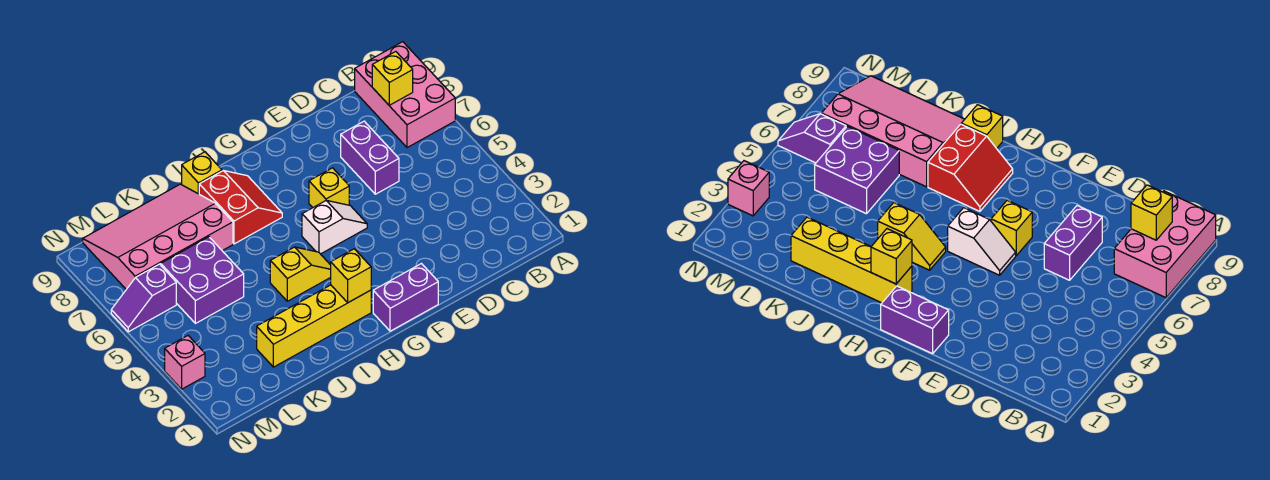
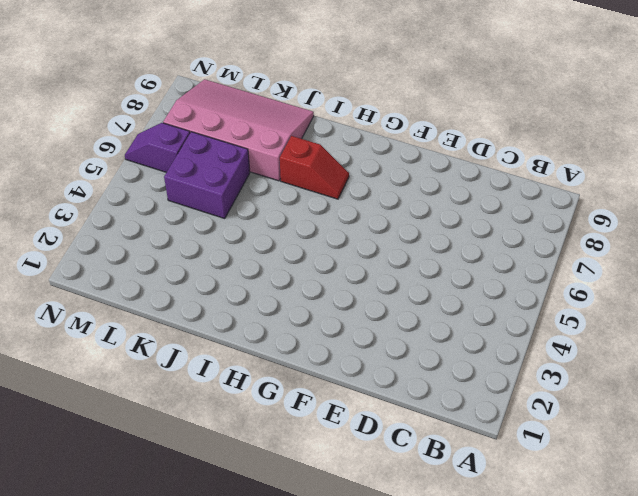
red 1x2 slope [280,136,349,199] -> red 2x2 slope [199,171,282,244]
none -> pink 2x3 brick [355,42,455,148]
none -> purple 1x2 brick [341,121,399,194]
none -> purple 1x2 brick [373,264,438,331]

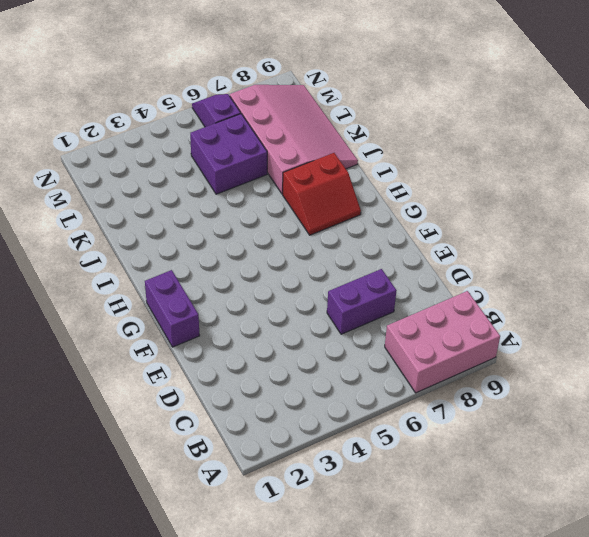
none -> white 1x2 slope [302,200,367,254]
none -> yellow 1x1 brick [309,168,349,208]
none -> yellow 1x4 brick [257,285,371,367]

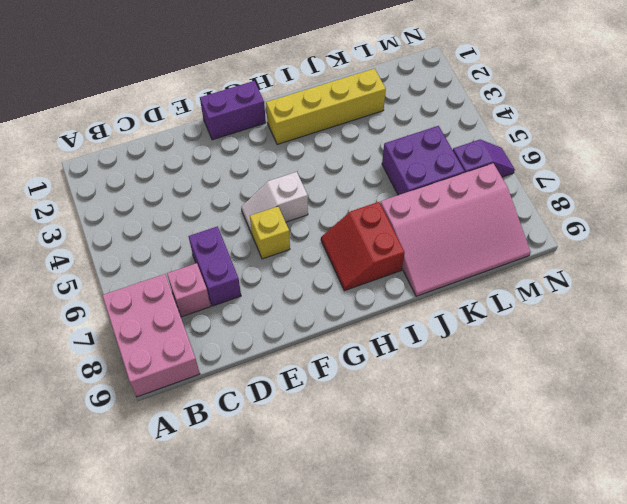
pink 1x1 brick [167,263,211,317] -> pink 1x1 brick moved to [165,336,205,389]
none -> yellow 1x2 slope [270,247,331,301]
none -> yellow 1x1 brick [182,152,222,194]
none -> yellow 1x1 brick [372,52,413,105]

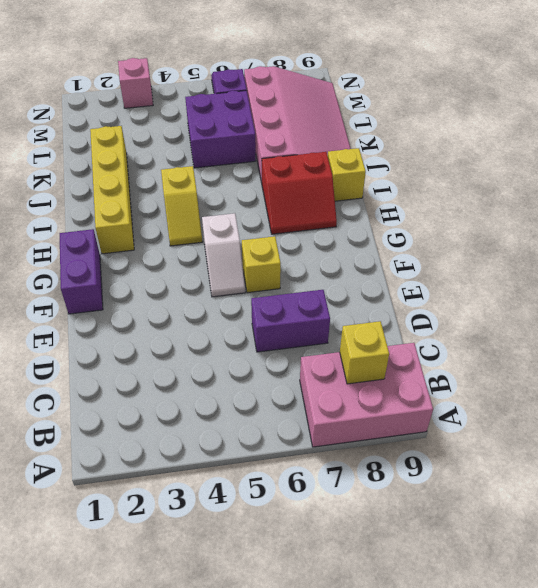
none -> yellow 1x1 brick [331,249,371,303]

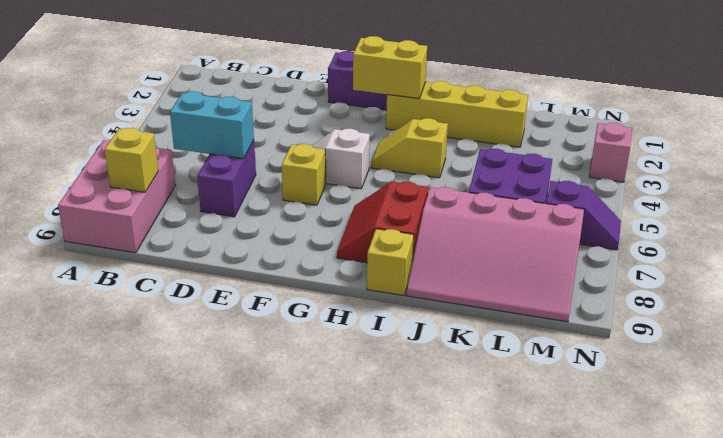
cyan 1x2 brick [170,92,254,159] -> none
yellow 1x2 brick [353,36,427,99] -> yellow 1x1 brick [331,249,371,303]

